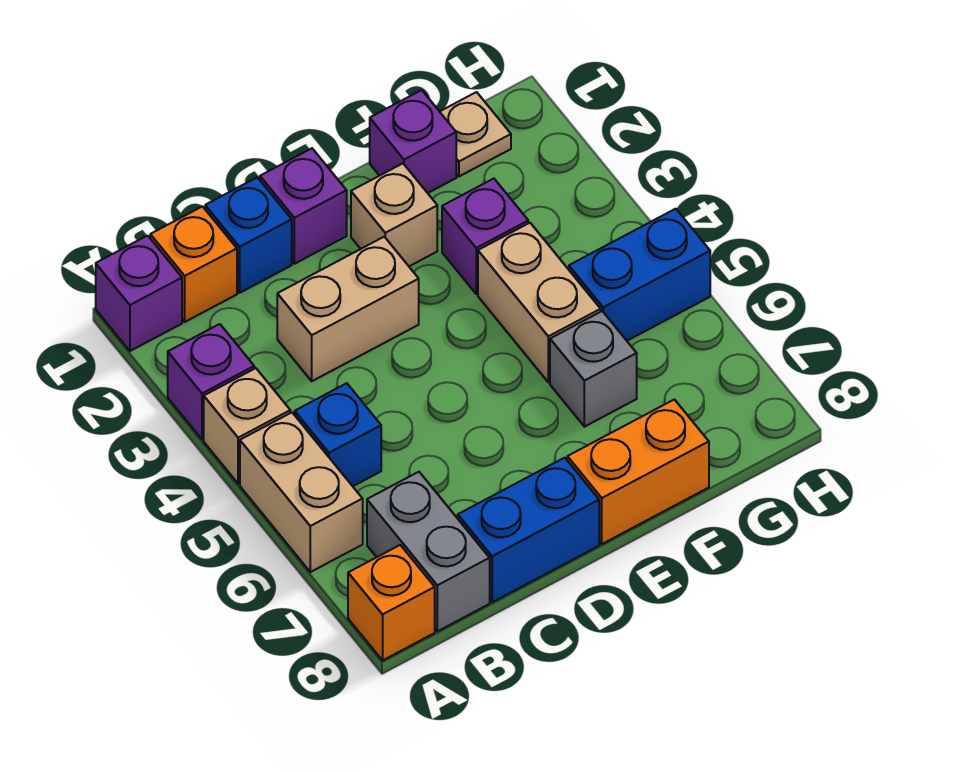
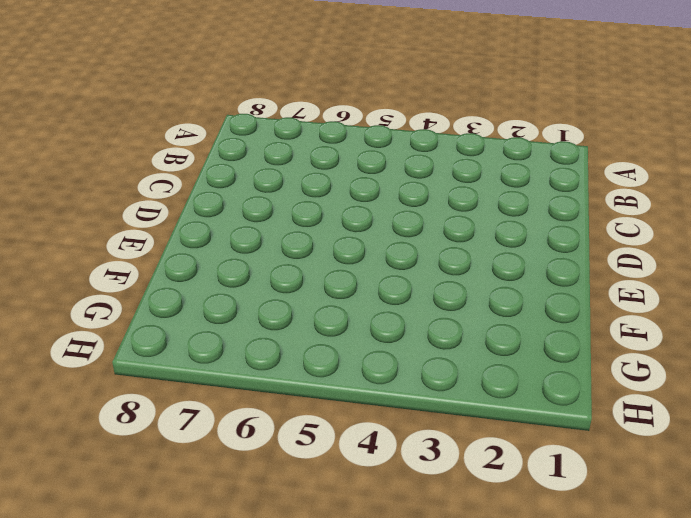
none -> purple 1x1 brick [96,236,182,351]
none -> purple 1x1 brick [168,324,254,439]
none -> tan 1x1 brick [204,368,290,484]

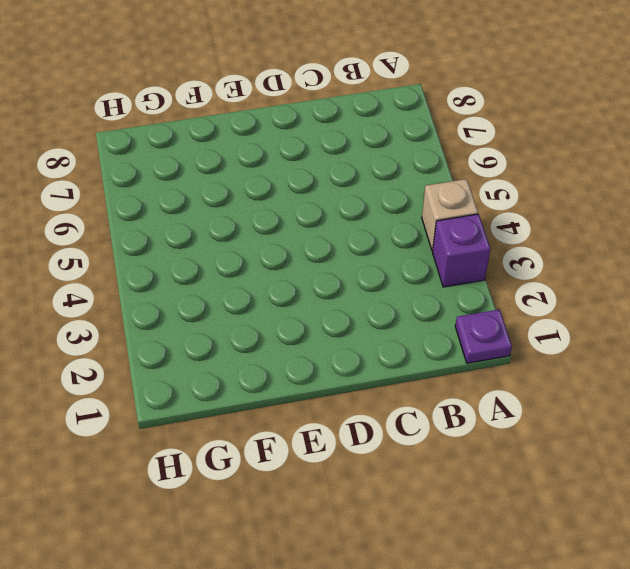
purple 1x1 plate [455,309,512,363] -> purple 1x1 brick [96,236,182,351]
none -> tan 1x2 brick [240,413,363,572]
none -> orange 1x1 brick [348,545,435,660]
none -> orange 1x1 brick [150,207,237,322]

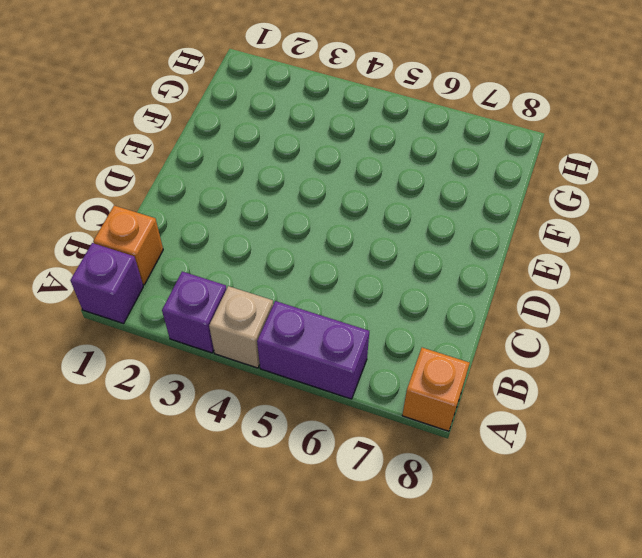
purple 1x2 brick [257,301,369,399] -> tan 1x2 brick [240,413,363,572]
none -> blue 1x1 brick [295,383,381,486]
none -> grey 1x2 brick [367,472,490,631]
none -> blue 1x1 brick [205,177,292,293]

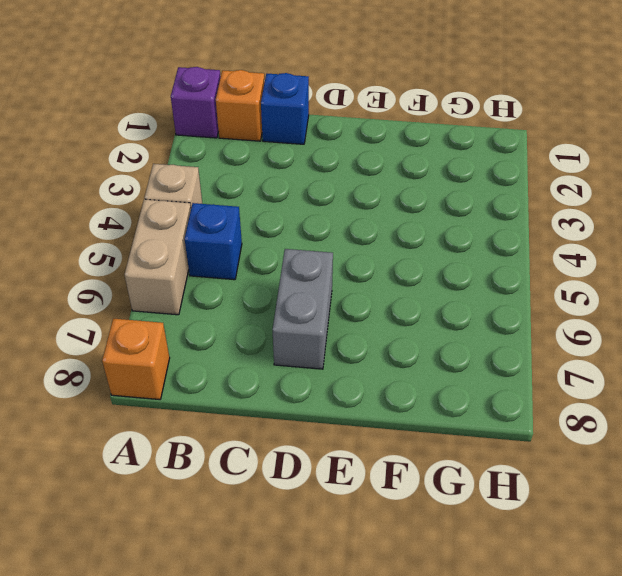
grey 1x2 brick [273,249,333,369] -> grey 1x2 brick moved to [367,472,490,631]
none -> purple 1x1 brick [168,324,254,439]
none -> tan 1x2 brick [277,237,419,381]
none -> blue 1x2 brick [458,458,599,602]

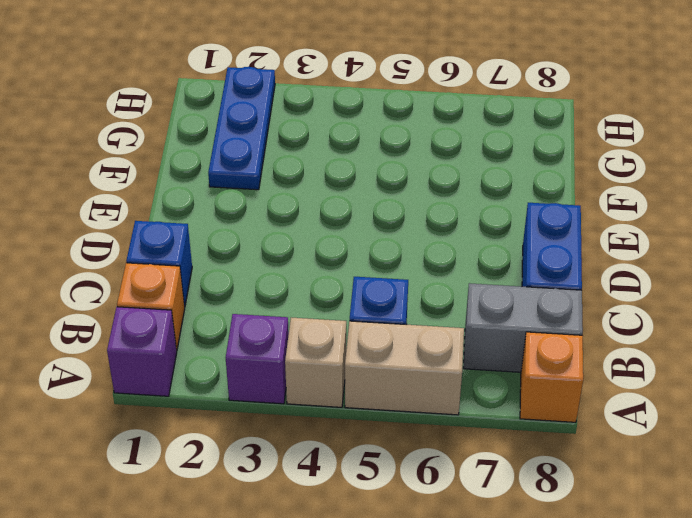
blue 1x3 plate [208,67,275,190] -> none
none -> tan 1x2 brick [277,237,419,381]
none -> purple 1x1 brick [260,148,347,264]
none -> tan 1x1 brick [351,164,437,266]

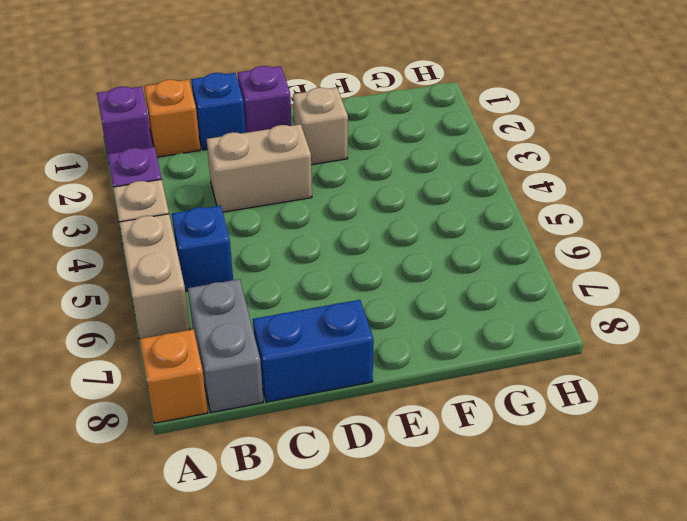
none -> orange 1x2 brick [567,400,709,544]
none -> purple 1x1 brick [370,90,456,193]
none -> purple 1x1 brick [442,179,528,294]

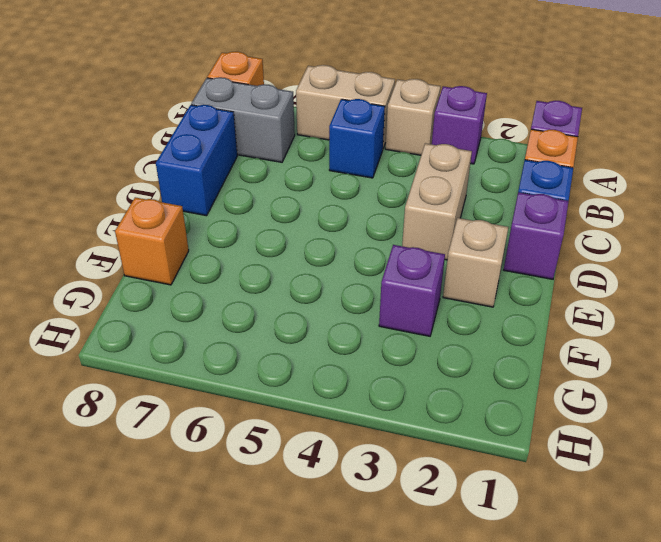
orange 1x1 brick [115,197,189,285] -> orange 1x2 brick [567,400,709,544]
none -> purple 1x1 brick [370,90,456,193]
none -> tan 1x2 brick [478,223,601,382]
none -> grey 1x1 brick [550,311,637,427]

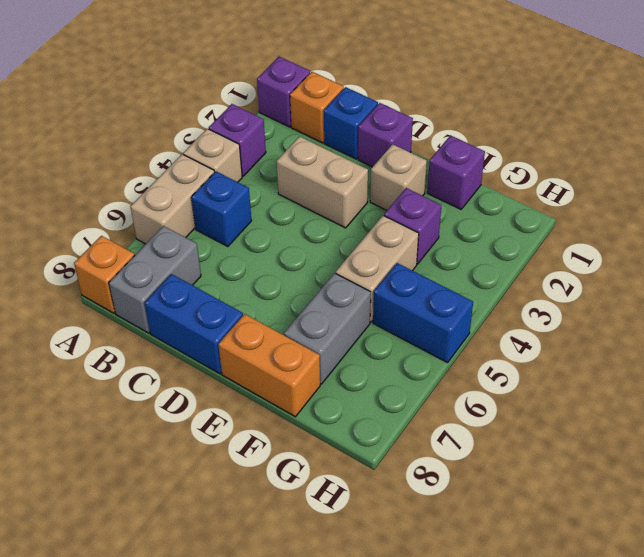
grey 1x2 brick [284,273,371,384] -> grey 1x1 brick [550,311,637,427]
none -> tan 1x1 plate [440,92,511,176]

